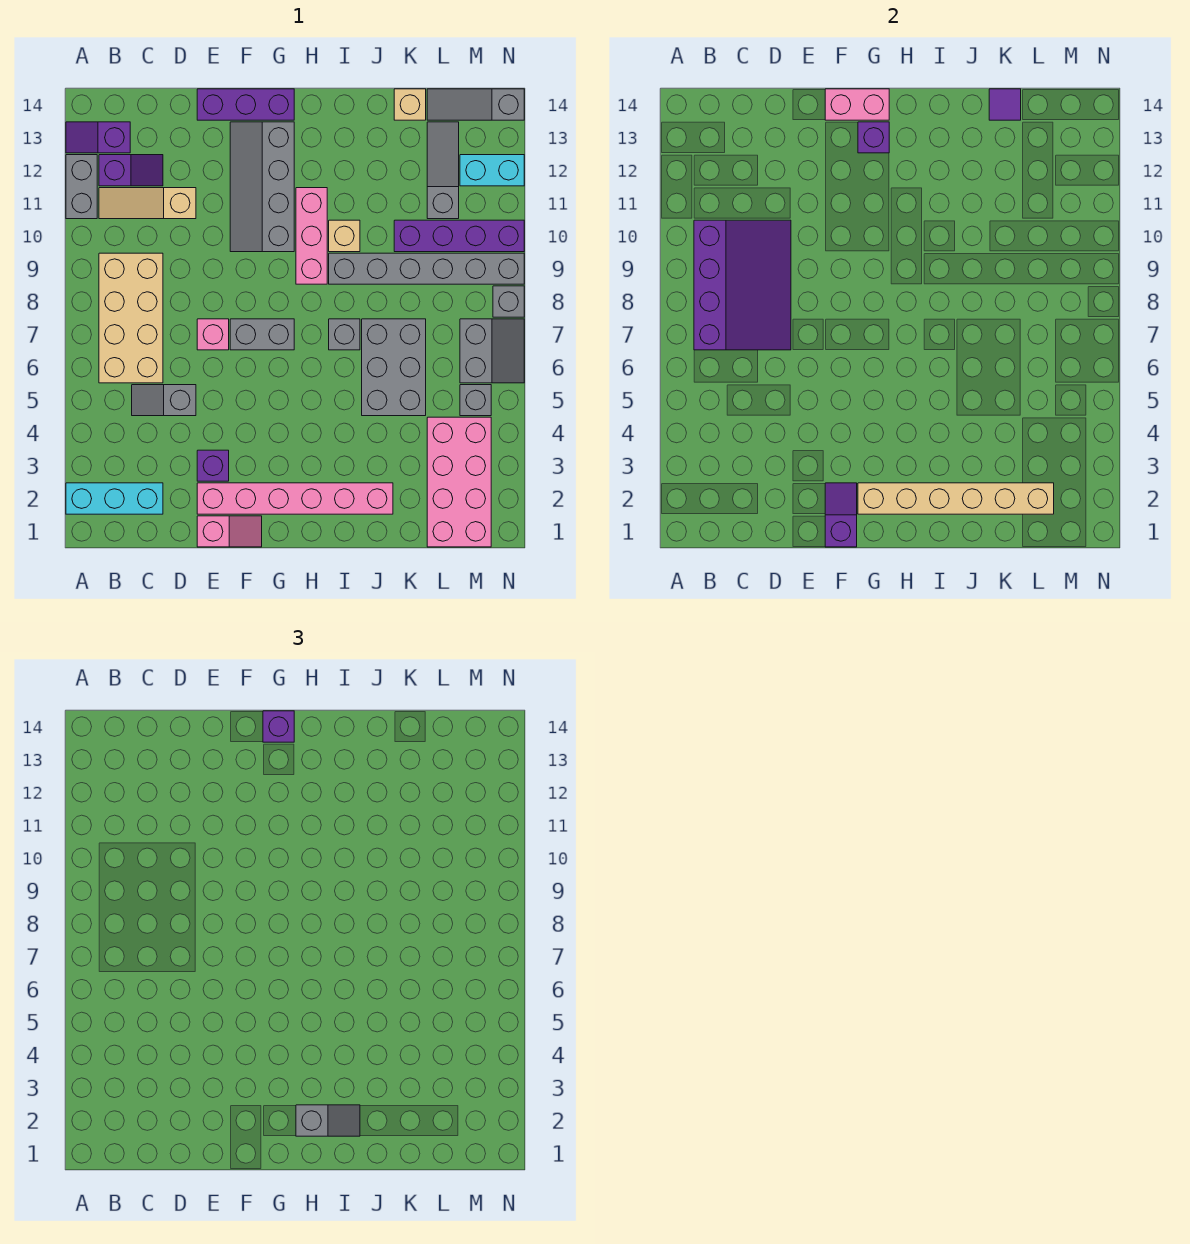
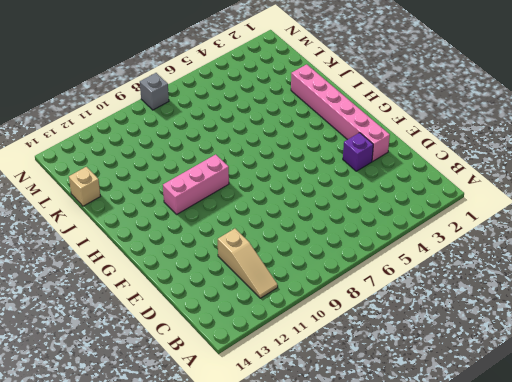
none -> cyan 1x3 brick [66,483,163,514]
none -> grey 1x2 brick [66,155,97,219]
none -> purple 1x2 slope [66,122,130,153]
none -> tan 2x4 brick [99,253,163,383]

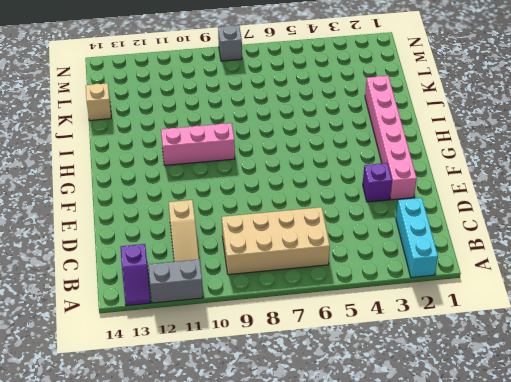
none -> purple 1x2 slope [99,155,163,186]
none -> grey 1x2 slope [132,385,196,416]
none -> pink 1x2 slope [197,516,262,547]
none -> pink 1x1 brick [197,319,229,350]

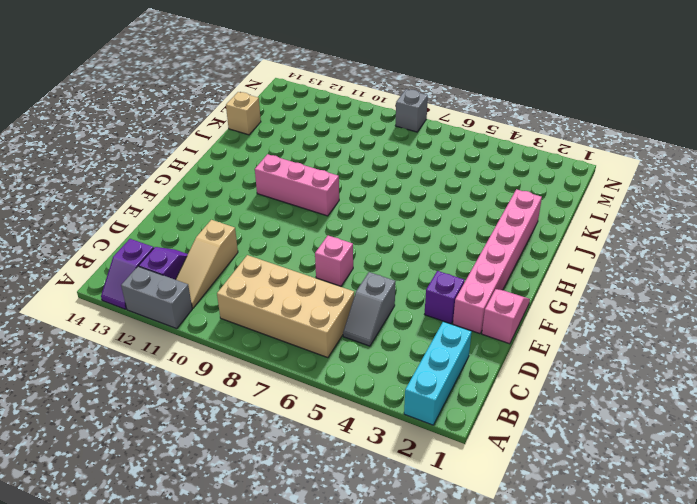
none -> purple 1x3 brick [197,89,294,120]
none -> grey 1x2 brick [230,319,294,350]
none -> grey 2x4 slope [230,122,294,252]
none -> grey 1x1 brick [329,319,360,350]

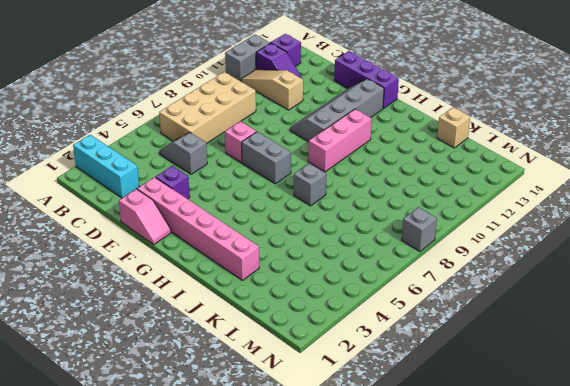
none -> grey 1x6 brick [329,253,524,284]
none -> tan 1x1 brick [329,220,360,252]
none -> grey 2x3 brick [362,319,426,416]
none -> purple 1x4 brick [394,220,524,252]

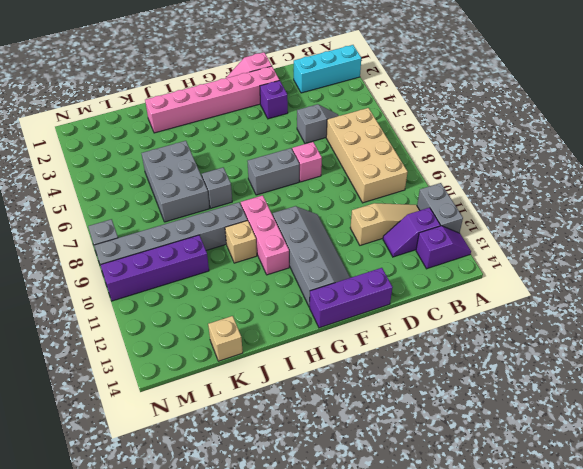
none -> pink 2x4 brick [427,417,491,547]
none -> grey 1x3 slope [427,122,459,219]
none -> grey 1x3 slope [427,89,524,120]
none -> grey 1x1 brick [460,385,491,416]

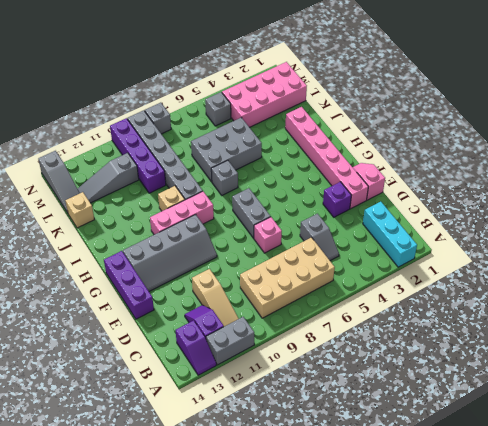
none -> grey 2x2 slope [460,319,524,383]
none -> cyan 1x2 brick [460,155,524,186]
none -> purple 3x4 slope [694,220,791,350]
none -> purple 1x2 slope [825,483,857,547]

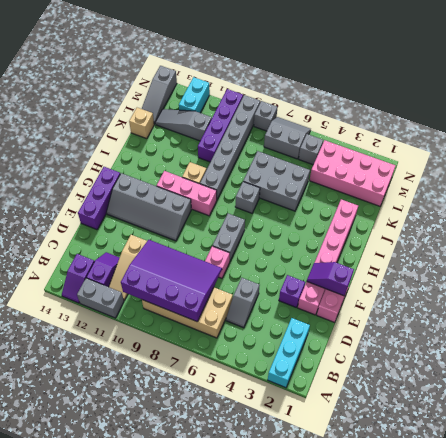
none -> pink 1x2 brick [825,89,889,120]
none -> tan 1x6 brick [858,483,1054,514]
none -> purple 1x1 brick [858,122,889,153]
none -> purple 1x1 tile [989,89,1021,120]

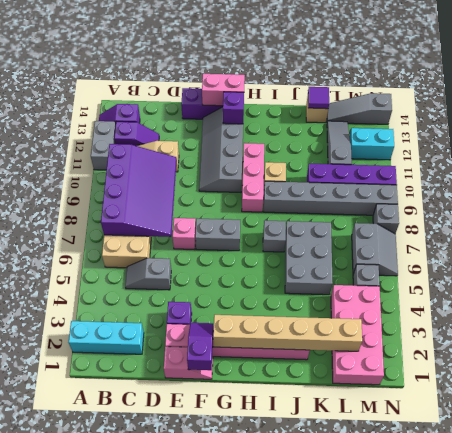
none -> purple 1x1 brick [263,711,294,742]
none -> grey 1x2 slope [296,1105,360,1136]

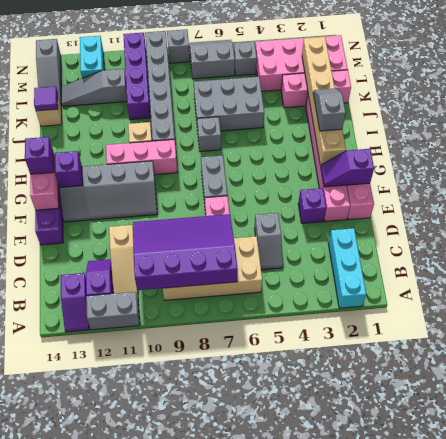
pink 1x3 brick [281,70,351,108] -> none

